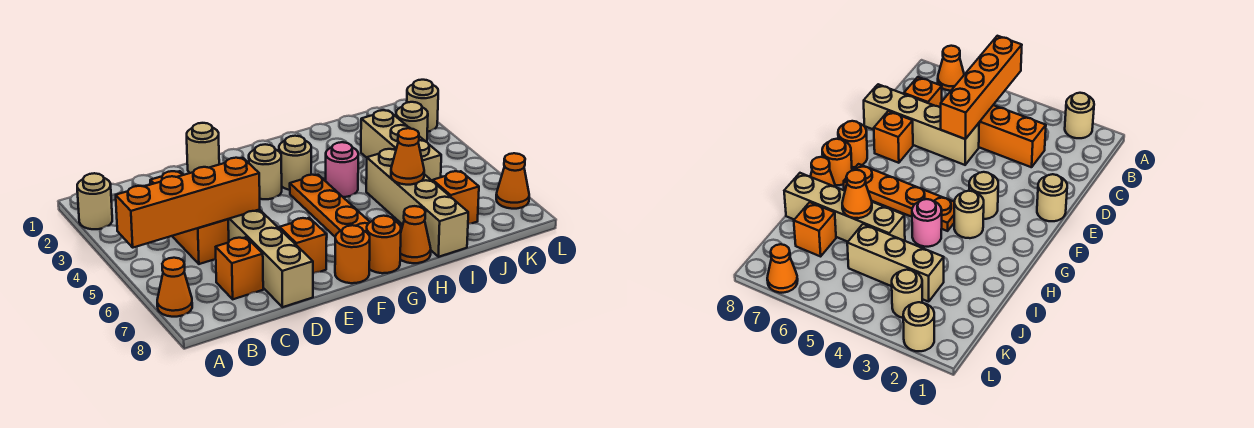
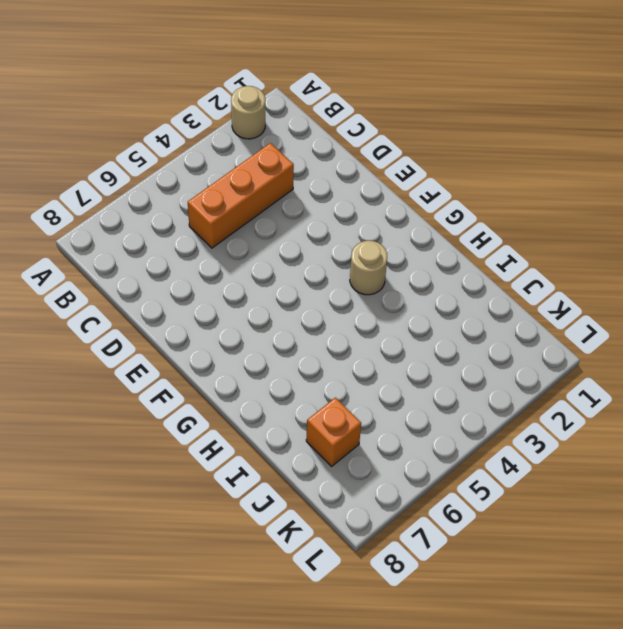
none -> orange 1x1 cone [157,258,192,317]
none -> orange 1x1 brick [216,237,263,299]
none -> tan 1x4 brick [228,209,313,307]

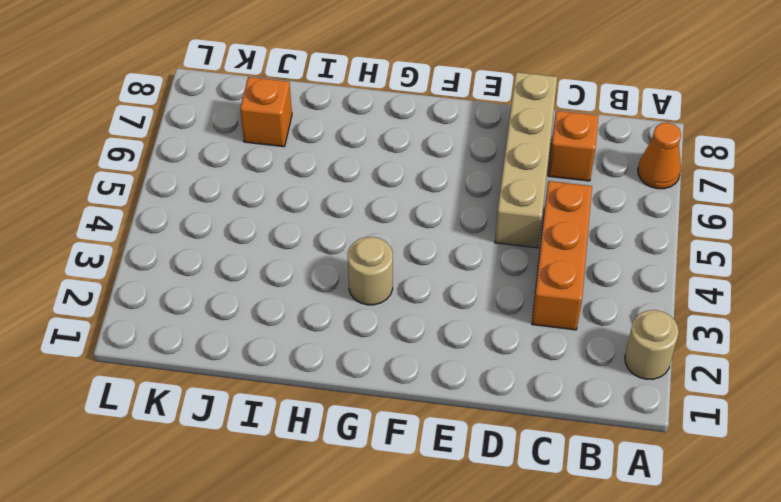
none -> tan 1x1 round brick [187,123,219,173]
none -> orange 1x1 brick [280,218,327,274]
none -> tan 1x1 round brick [249,144,282,199]

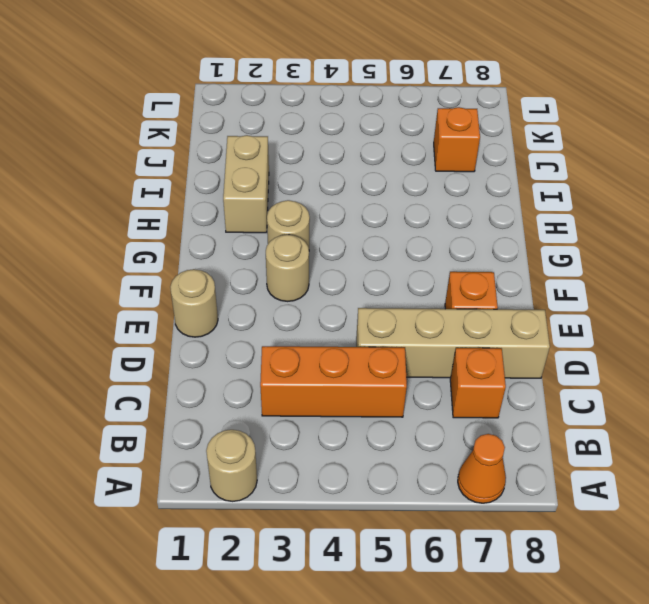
tan 1x2 brick [223,135,269,233] -> none
none -> orange 1x1 round brick [335,225,370,283]
none -> orange 1x4 plate [290,175,370,236]
none -> orange 1x1 round brick [367,216,401,273]

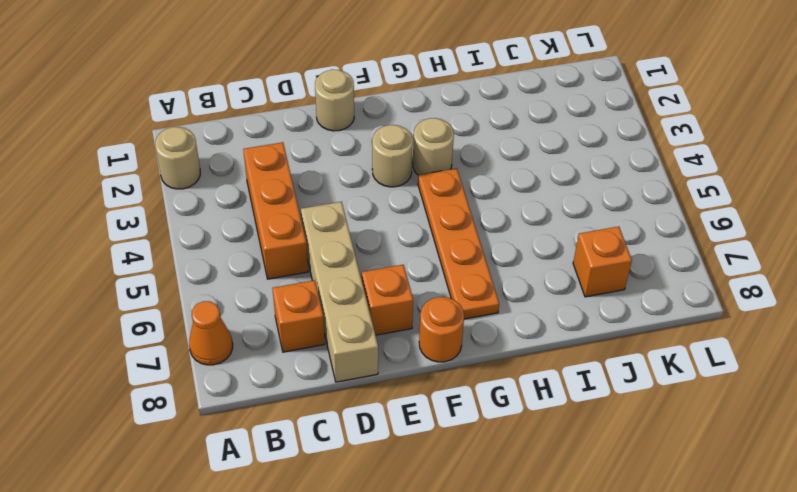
none -> orange 1x1 round brick [367,216,401,273]
none -> pink 1x1 round brick [326,142,358,197]
none -> orange 1x1 cone [400,206,431,263]

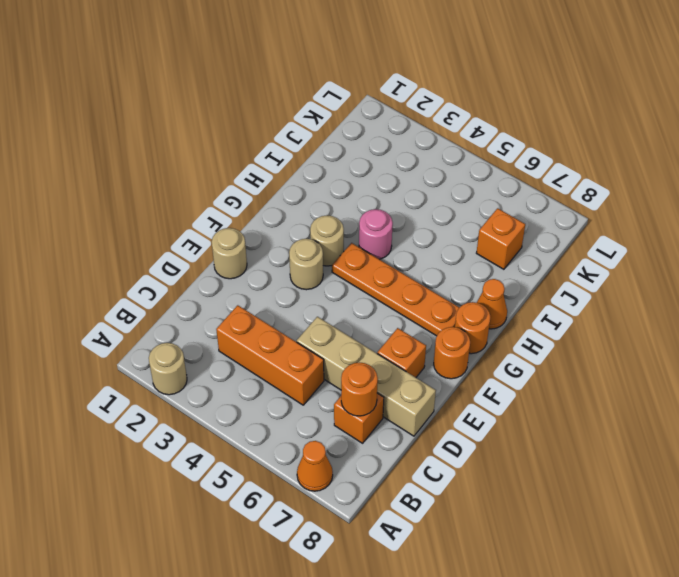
orange 1x1 round brick [341,362,378,416] -> none
none -> tan 1x4 brick [366,149,468,257]
none -> tan 1x3 brick [361,110,441,181]
none -> tan 1x1 round brick [396,102,428,142]

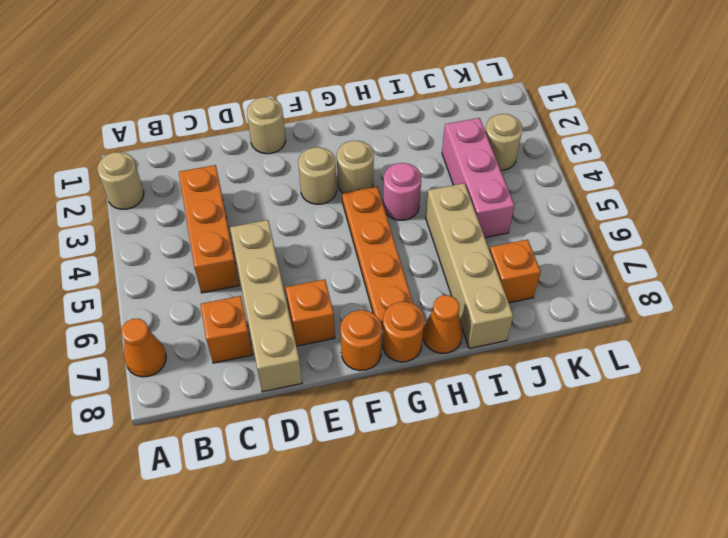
pink 1x3 brick [442,118,514,238] -> tan 1x3 brick [361,110,441,181]
none -> tan 1x1 round brick [407,80,438,132]
none -> orange 1x1 cone [496,153,529,209]
none -> orange 1x4 brick [116,158,260,248]

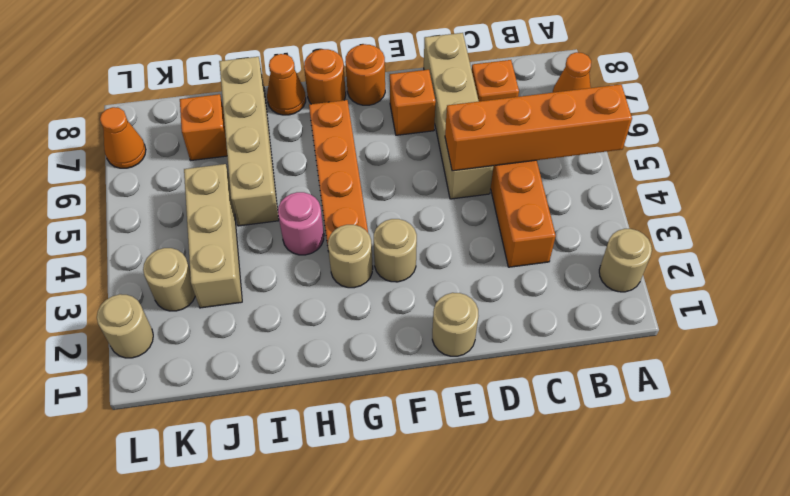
none -> orange 1x1 cone [391,128,424,185]

